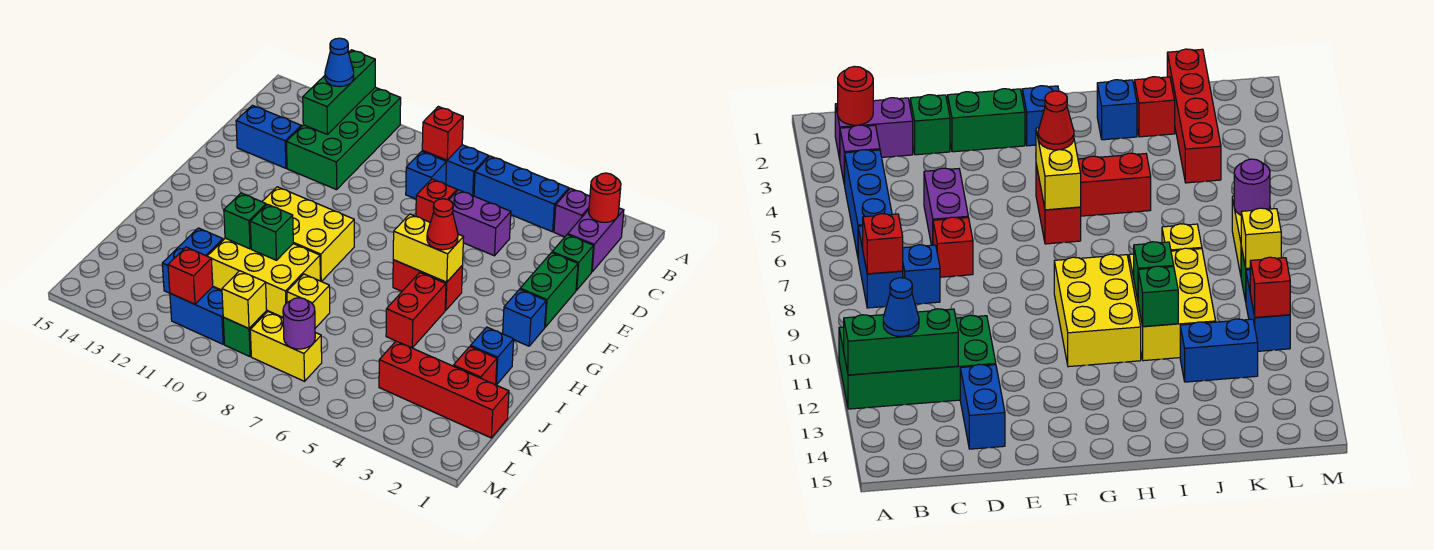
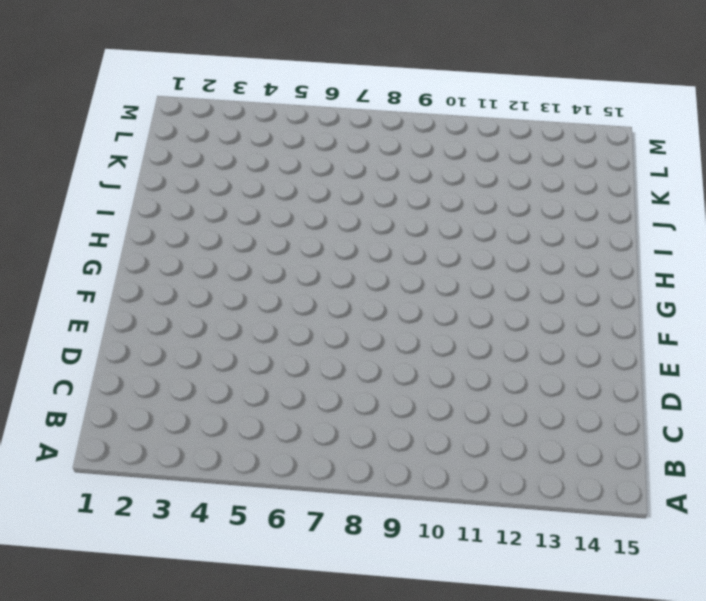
none -> green 2x4 brick [286,87,401,190]
none -> purple 1x2 brick [568,208,624,272]
none -> purple 1x1 brick [554,188,590,237]
none -> blue 1x3 brick [474,156,569,232]

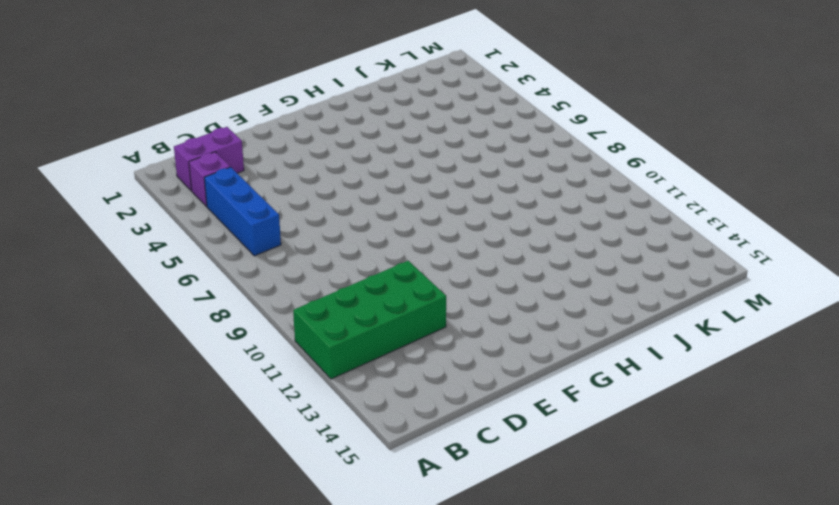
none -> blue 1x2 brick [422,145,489,196]
none -> blue 1x1 brick [406,151,446,199]
none -> green 1x1 brick [552,234,593,290]
none -> purple 1x2 brick [449,190,511,256]

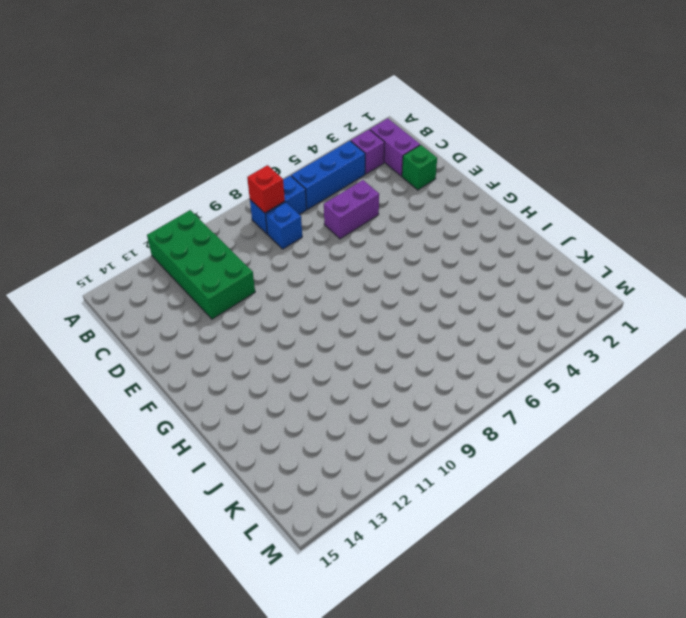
none -> red 1x1 brick [416,179,457,222]
none -> blue 1x2 brick [236,105,301,168]
none -> green 1x2 brick [520,253,578,327]
none -> blue 1x1 brick [503,289,546,346]

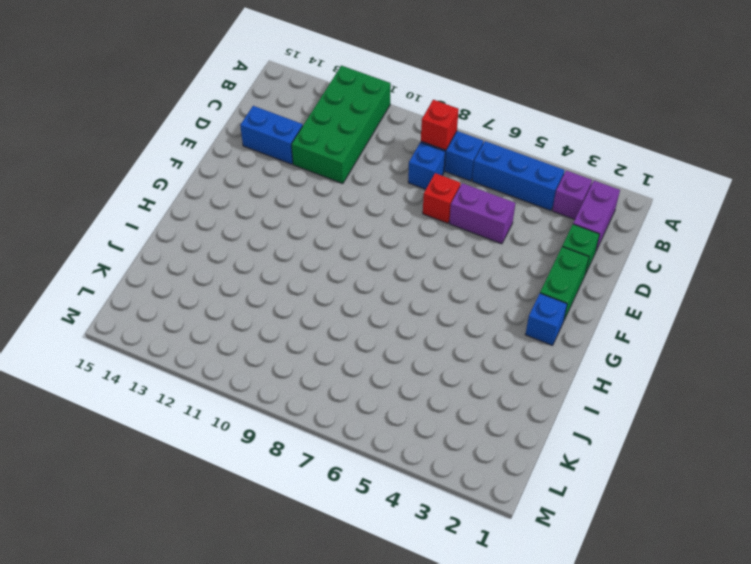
none -> red 1x2 brick [393,260,463,310]
none -> yellow 2x3 brick [262,187,354,282]
none -> red 1x2 brick [386,273,446,348]
none -> blue 1x1 brick [471,327,514,385]

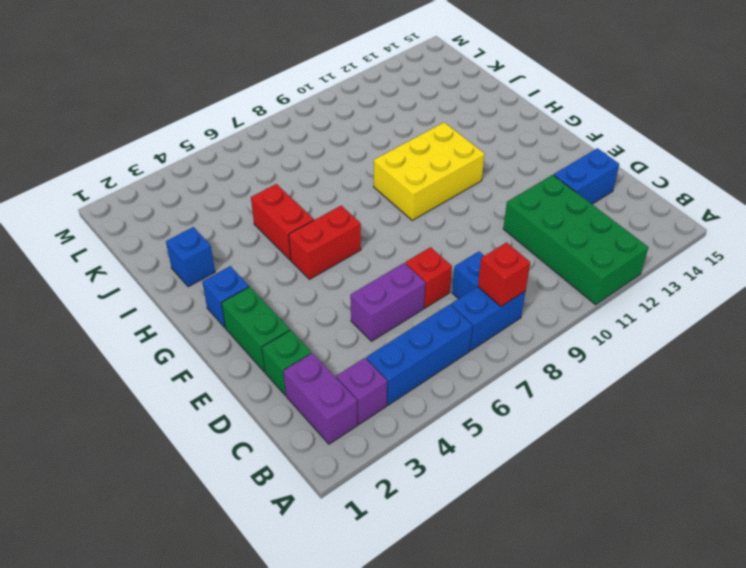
none -> yellow 2x3 brick [208,238,320,317]
none -> red 1x1 brick [453,347,497,385]
none -> yellow 1x1 brick [287,274,330,328]
none -> blue 1x2 brick [162,228,223,293]

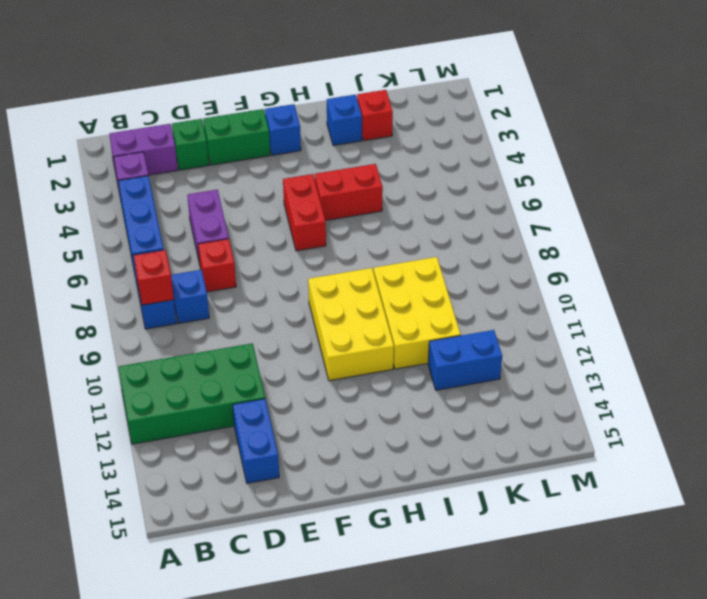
none -> yellow 1x1 brick [287,274,330,328]
none -> red 1x4 brick [379,341,509,438]
none -> yellow 1x2 brick [250,312,322,381]
none -> green 1x1 brick [223,311,267,357]

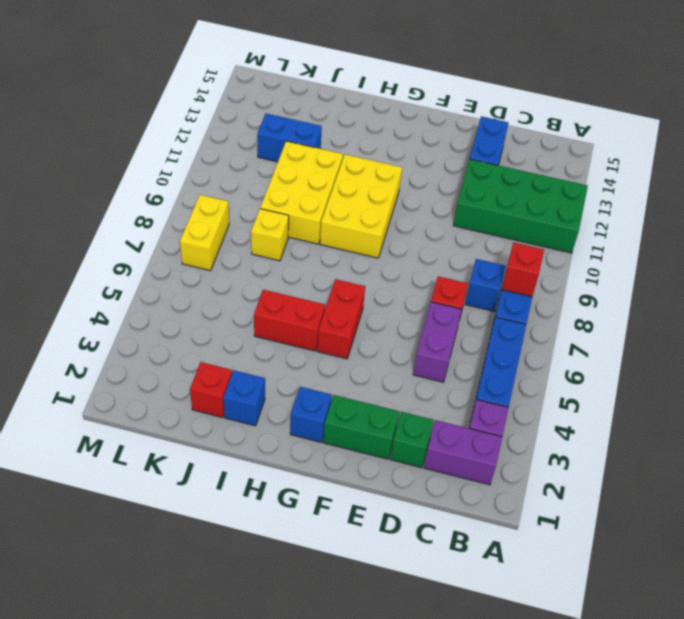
none -> red 1x4 brick [379,341,509,438]
none -> green 1x1 brick [223,311,267,357]
none -> blue 1x2 brick [170,287,224,344]
none -> green 1x3 brick [303,50,375,134]

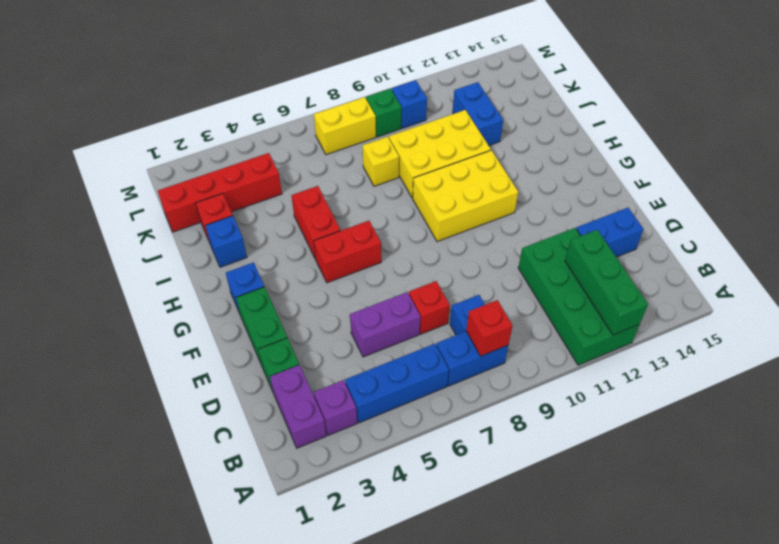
blue 1x1 brick [392,80,427,128] -> blue 1x2 brick [170,287,224,344]
none -> red 1x1 round brick [589,173,621,222]
none -> yellow 1x2 brick [393,214,464,282]
none -> green 1x1 brick [250,204,293,260]
none -> green 1x1 brick [224,193,266,249]

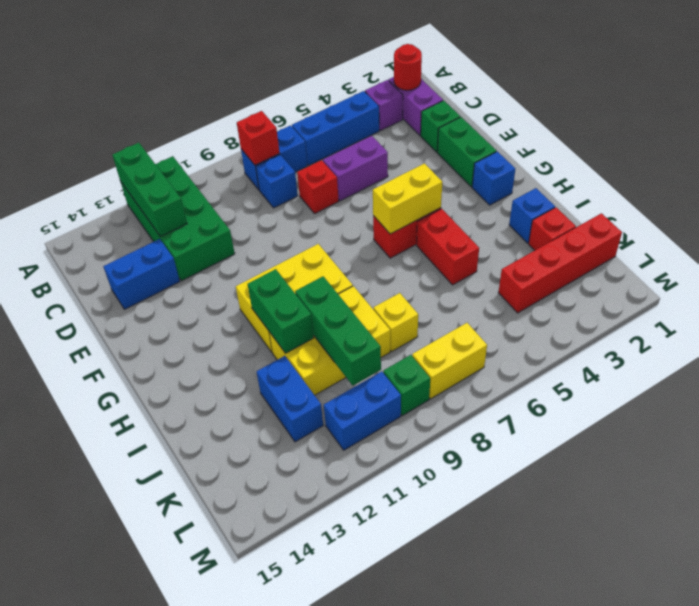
green 1x2 brick [248,269,314,353] -> green 1x1 brick [224,193,266,249]
green 1x3 brick [295,276,381,386] -> green 1x1 brick [250,204,293,260]
none -> purple 1x1 round brick [283,298,315,349]
none -> yellow 1x1 brick [222,271,267,329]
none -> red 1x1 brick [168,247,213,304]
none -> blue 1x1 cone [325,38,354,87]

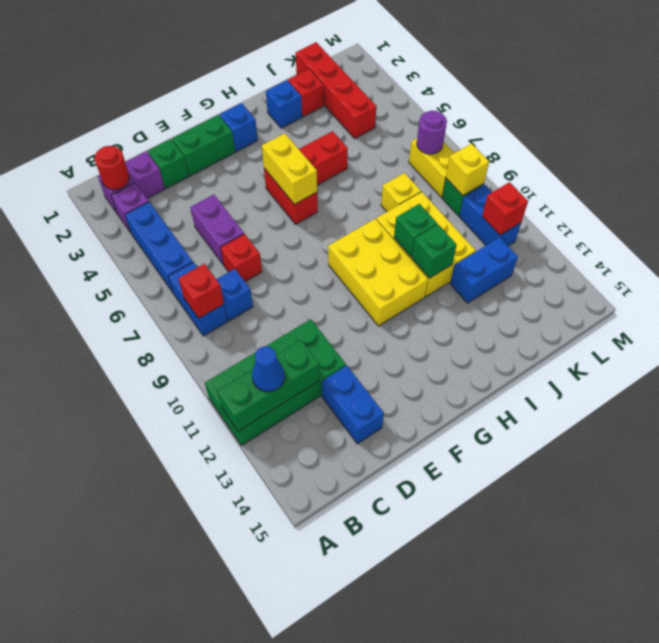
none -> red 1x1 cone [427,199,458,250]

